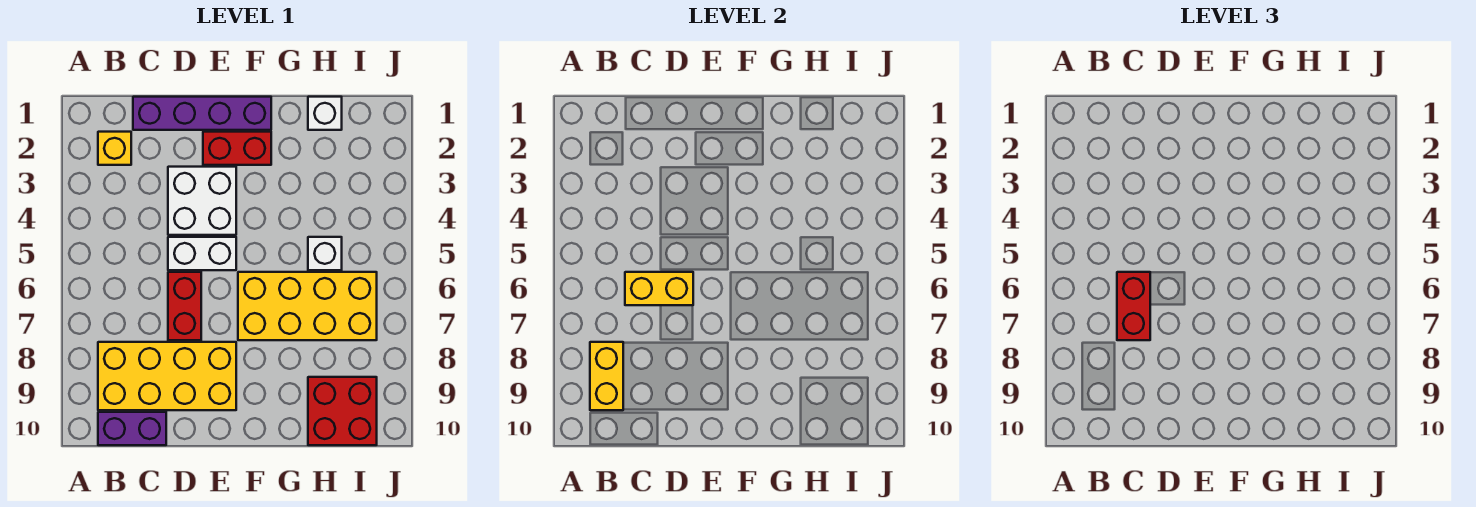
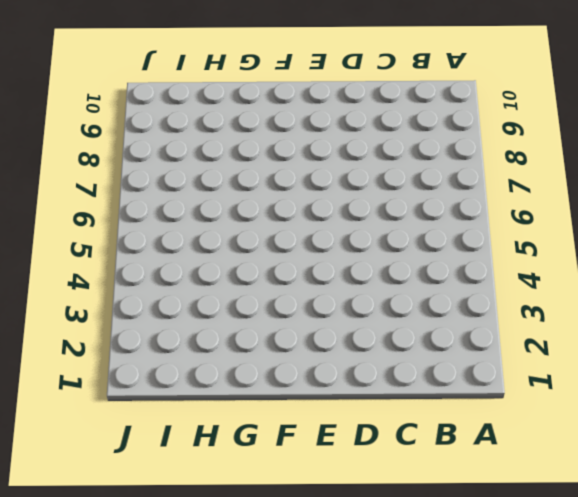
none -> yellow 1x1 brick [98,132,131,165]
none -> yellow 2x4 brick [98,342,236,410]
none -> purple 1x2 brick [98,412,166,445]

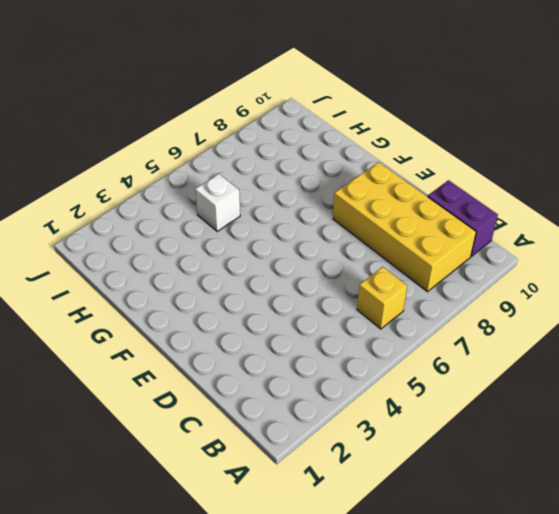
yellow 1x1 brick [357,267,407,329] -> yellow 1x1 brick moved to [98,132,131,165]
none -> purple 1x4 brick [133,97,271,130]
none -> white 2x2 brick [168,167,236,235]
none -> white 1x2 brick [168,237,236,270]

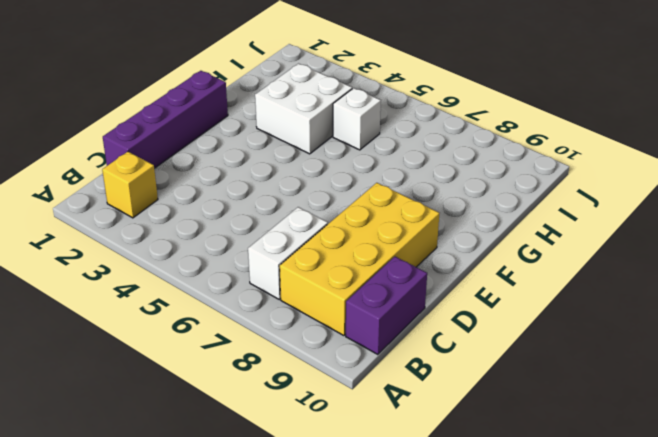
white 1x2 brick [248,207,328,299] -> white 1x2 brick moved to [168,237,236,270]
white 2x2 brick [255,64,352,154] -> white 2x2 brick moved to [168,167,236,235]
none -> red 1x2 brick [168,272,201,340]
none -> red 1x2 brick [203,132,271,165]
none -> yellow 2x4 brick [238,272,377,340]

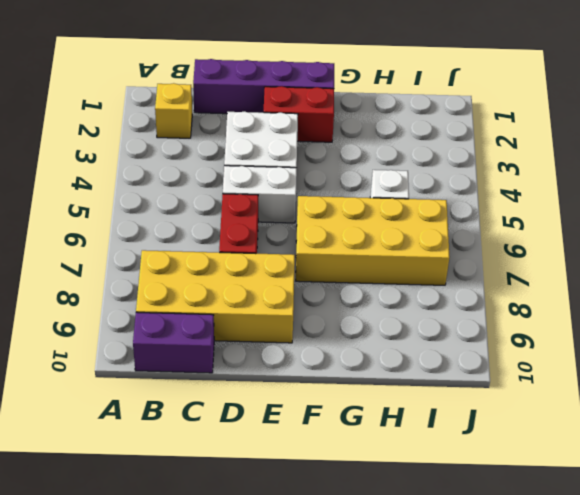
none -> white 1x1 brick [308,97,342,130]
none -> red 2x2 brick [308,377,377,445]
none -> yellow 1x2 brick [590,342,623,410]

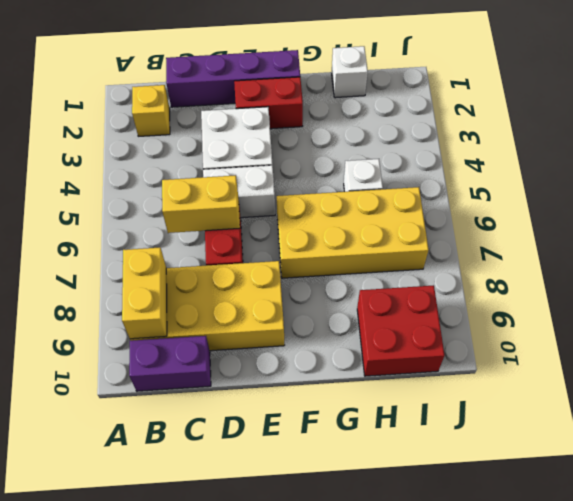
none -> red 1x2 brick [1117,272,1150,340]

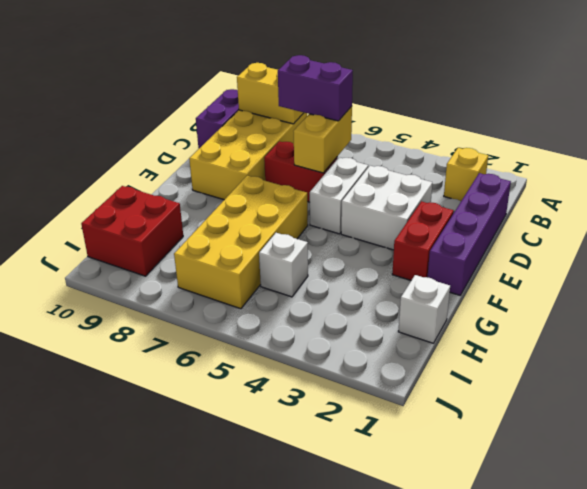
purple 1x2 brick [278,55,353,121] -> red 1x2 brick [1117,272,1150,340]

